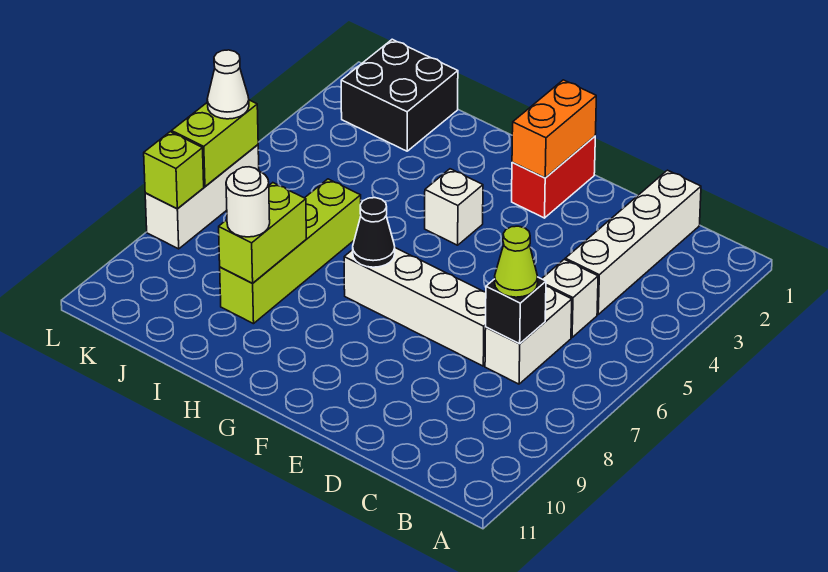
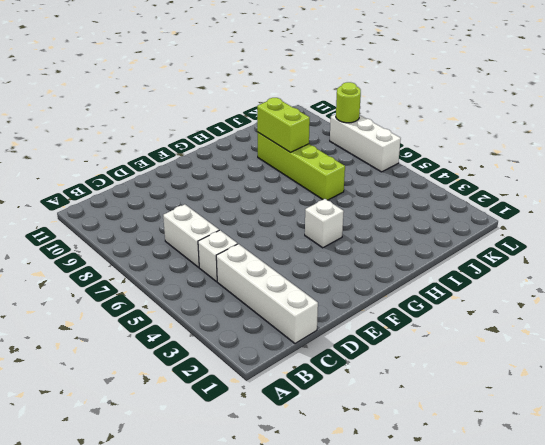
lime 1x1 round brick [336,82,361,123] -> lime 1x1 brick [144,132,204,209]
none -> white 1x4 brick [344,248,486,366]
none -> red 1x2 brick [512,136,595,218]
none -> black 2x2 brick [341,39,458,151]

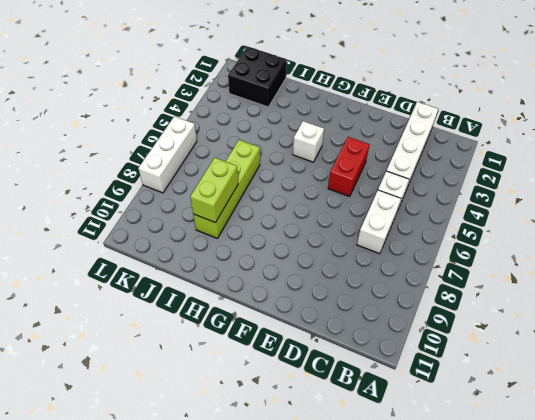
red 1x2 brick [328,137,370,197] -> red 1x2 brick moved to [512,136,595,218]
none -> white 1x4 brick [344,248,486,366]
none -> black 1x1 brick [486,277,546,344]
none -> orange 1x2 brick [512,80,596,178]

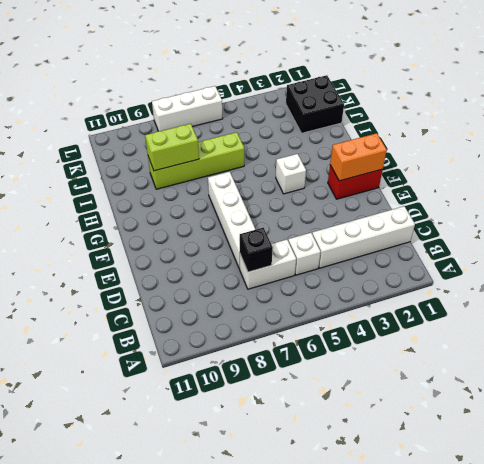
none -> black 1x1 cone [353,198,395,267]
none -> lime 1x2 brick [172,100,258,186]
none -> lime 1x1 brick [144,132,204,209]

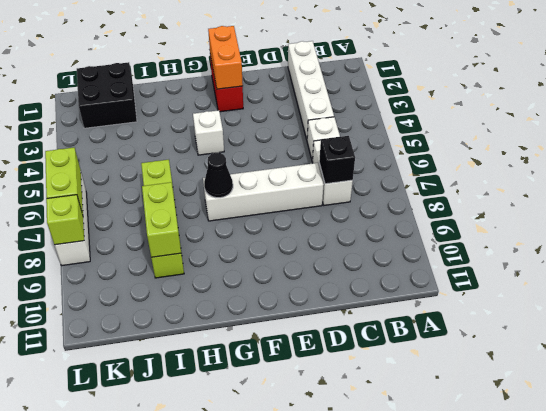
none -> lime 1x1 cone [495,226,538,297]
none -> white 1x1 round brick [226,167,270,237]
none -> white 1x1 cone [207,50,249,119]

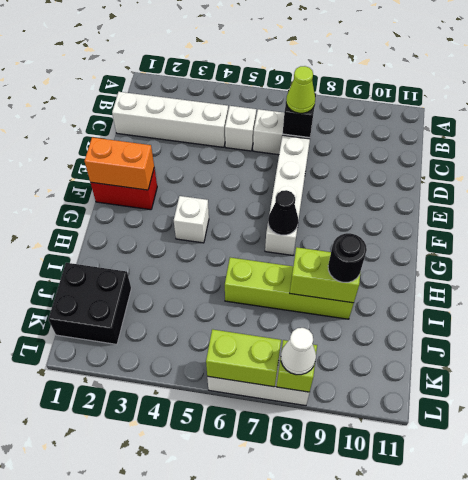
black 1x1 round brick [328,233,367,282] -> white 1x1 round brick [226,167,270,237]
white 1x1 cone [281,328,316,375] -> white 1x1 cone moved to [207,50,249,119]

